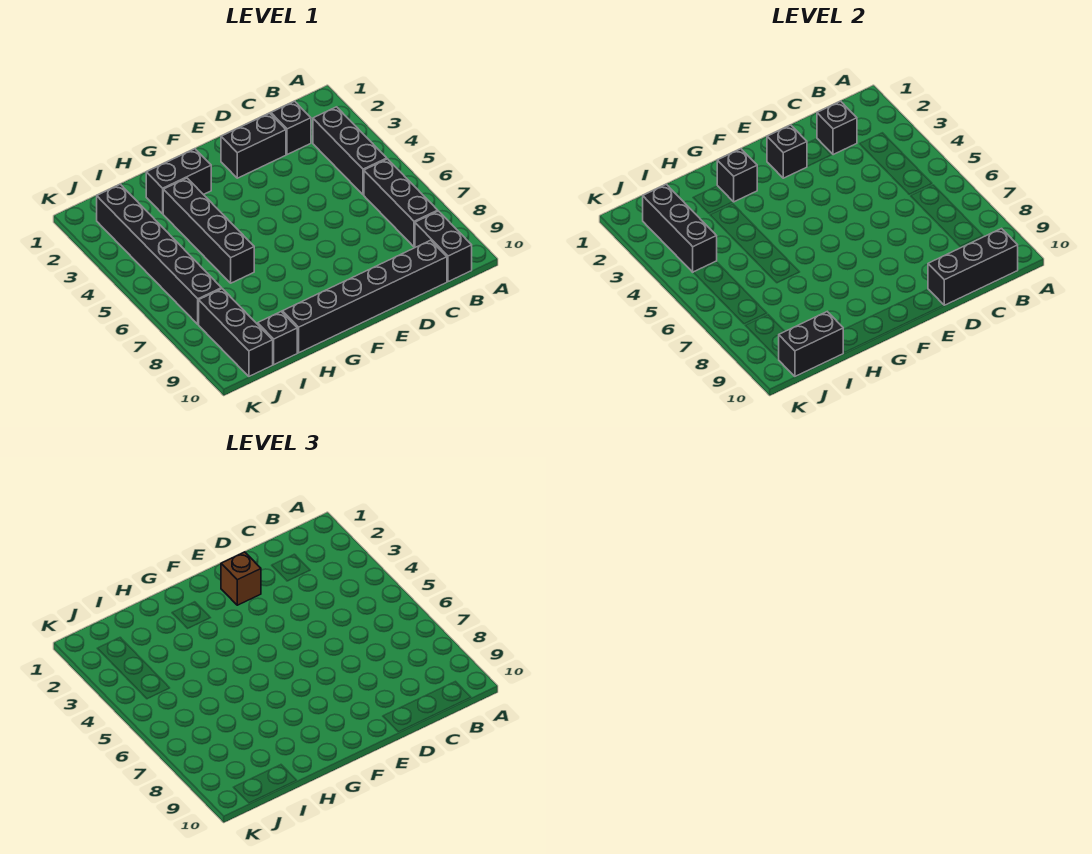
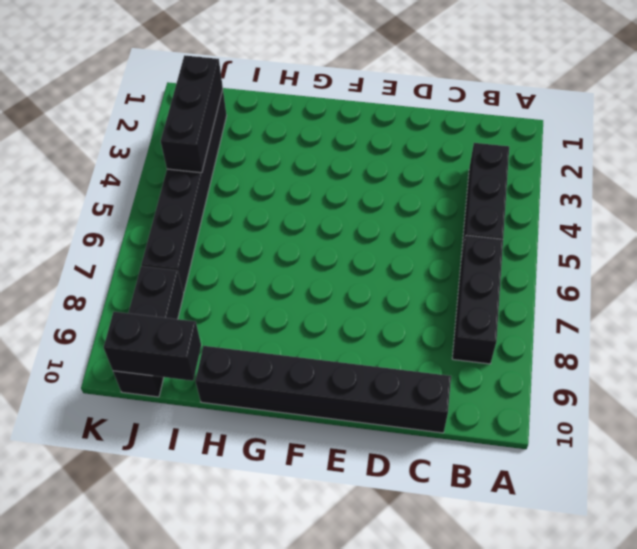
none -> black 1x2 brick [415,211,472,282]
none -> black 1x1 brick [271,101,311,155]
none -> black 1x2 brick [221,113,286,178]

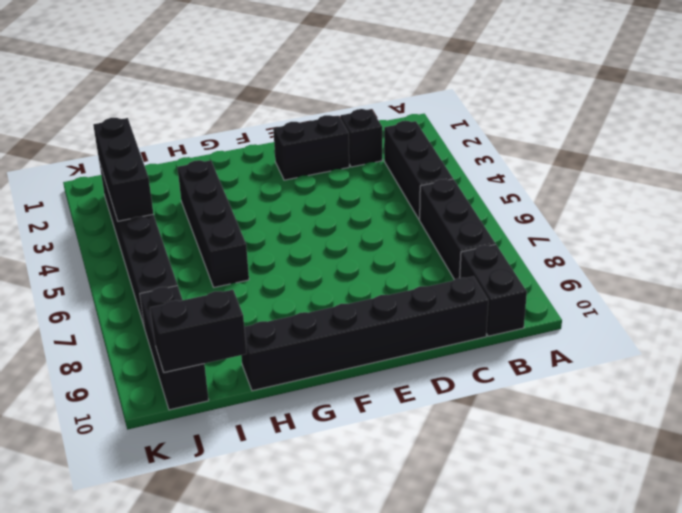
none -> black 1x2 brick [146,149,211,214]
none -> black 1x1 brick [258,312,297,365]
none -> black 1x3 brick [928,229,1018,305]

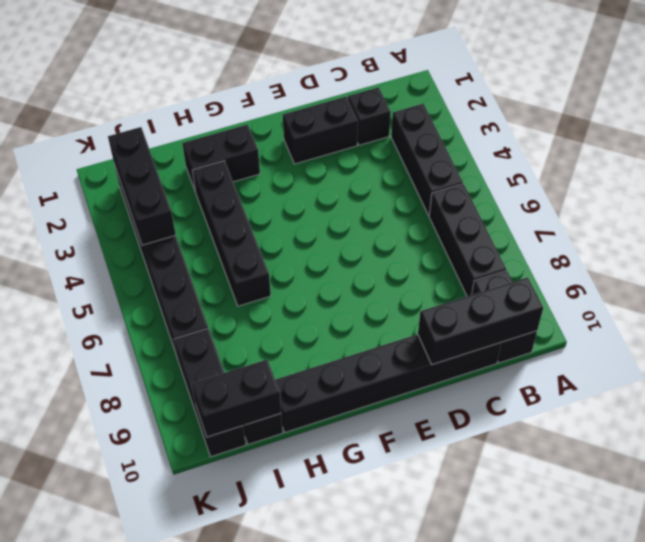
none -> black 1x1 brick [817,101,857,155]
none -> black 1x1 brick [767,125,807,178]
none -> black 1x1 brick [717,149,757,202]

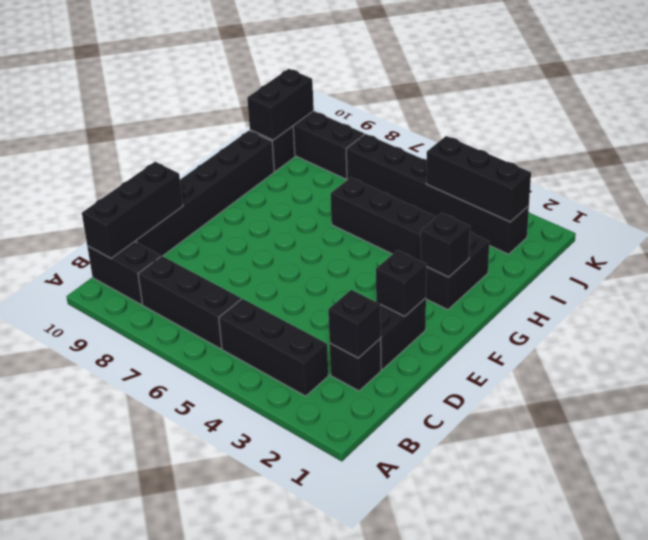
none -> brown 1x1 brick [221,552,261,605]

